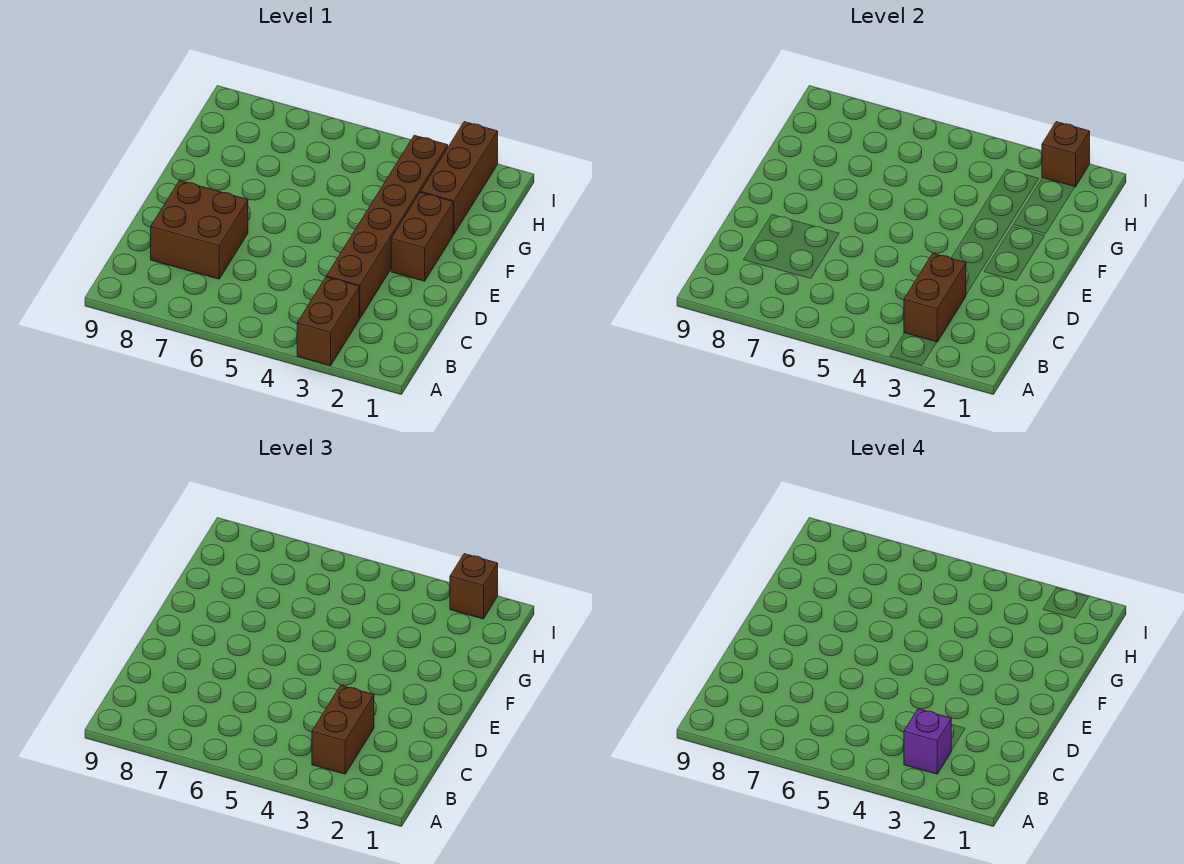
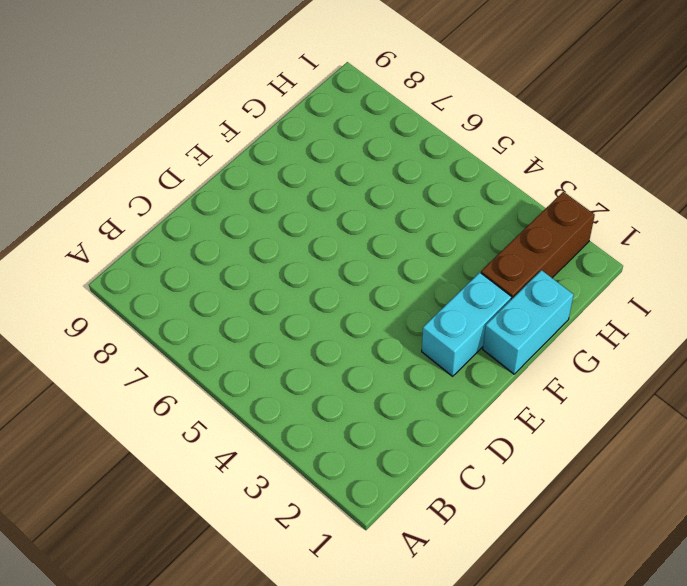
cyan 1x2 brick [422,272,511,376] -> brown 1x2 brick [391,192,453,281]
cyan 1x2 brick [483,270,574,374] -> none
none -> brown 1x2 brick [297,277,359,366]
none -> brown 1x6 brick [327,135,448,319]

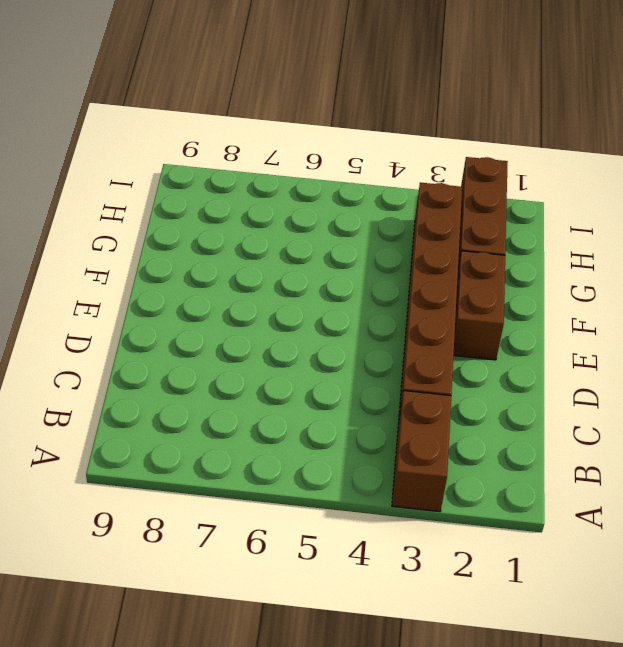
none -> brown 2x2 brick [151,181,248,279]
none -> brown 1x2 brick [904,253,966,342]

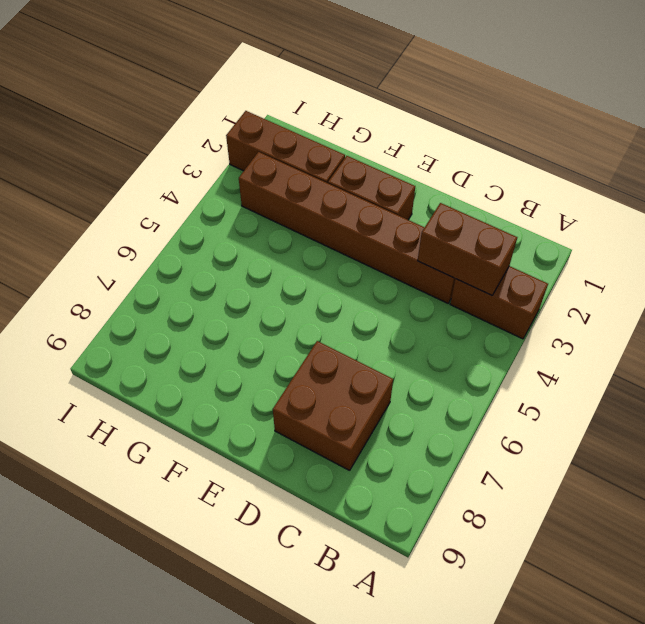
none -> brown 1x1 brick [1042,122,1090,187]
none -> brown 1x2 brick [312,685,374,774]

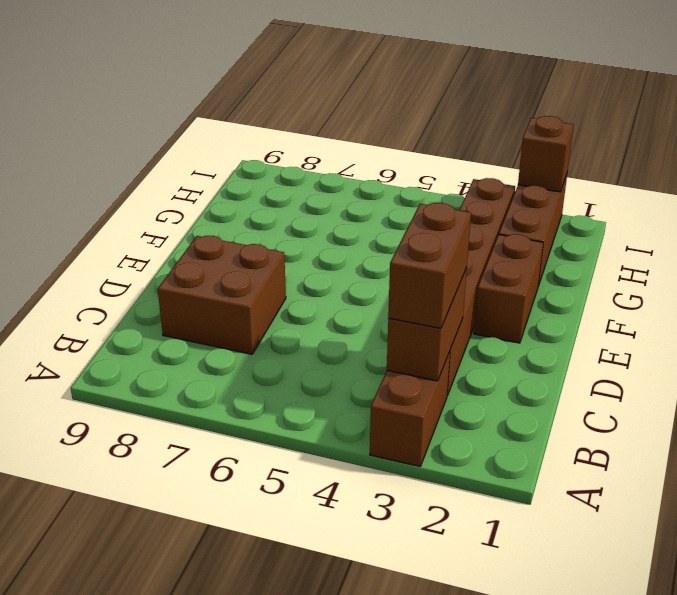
none -> brown 1x1 brick [450,554,498,619]
none -> purple 1x1 brick [904,709,951,774]

